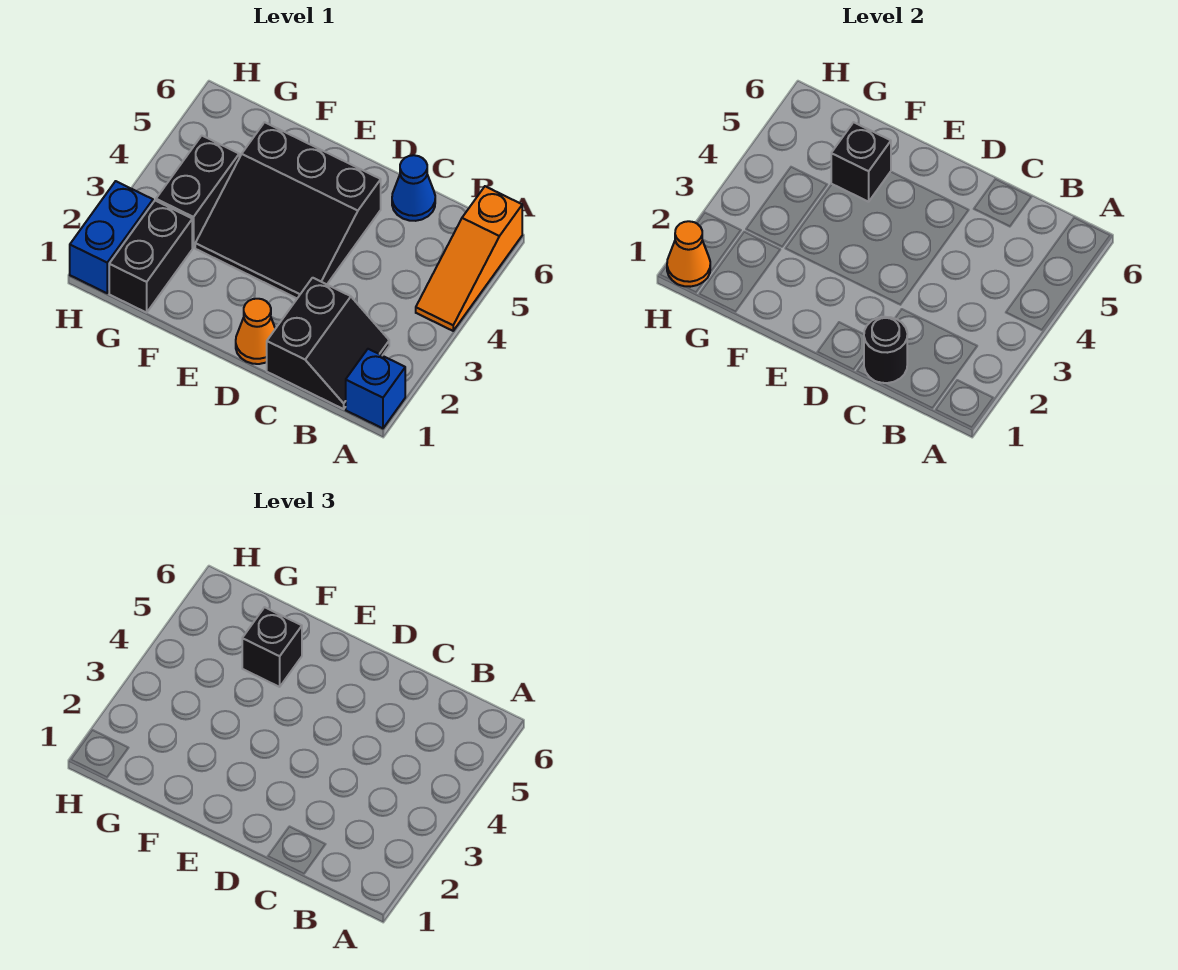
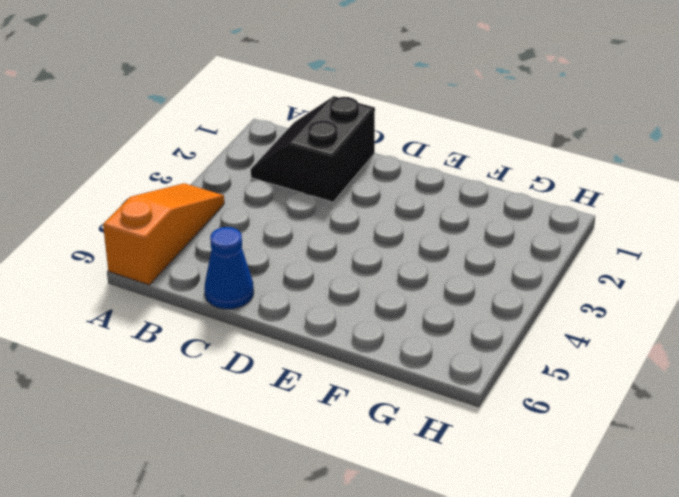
none -> blue 1x1 brick [346,349,405,428]
none -> orange 1x1 cone [236,299,275,364]
none -> black 3x3 slope [195,122,381,298]

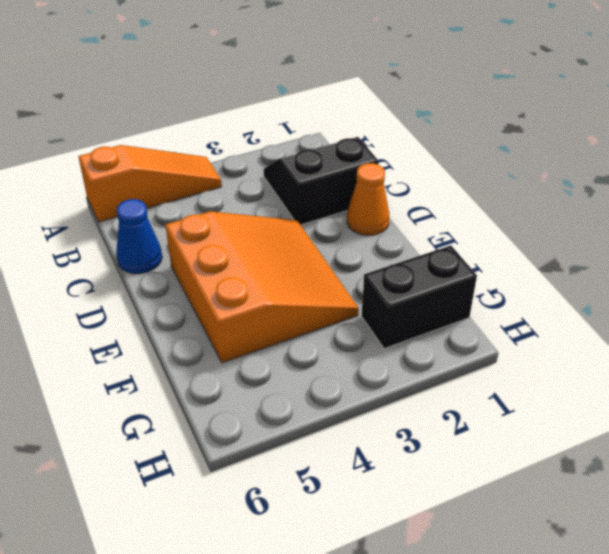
orange 3x3 slope [165,211,359,363] -> black 3x3 slope [195,122,381,298]
none -> blue 1x1 brick [346,349,405,428]
none -> black 1x2 brick [156,136,239,248]
none -> blue 1x2 brick [70,181,153,293]

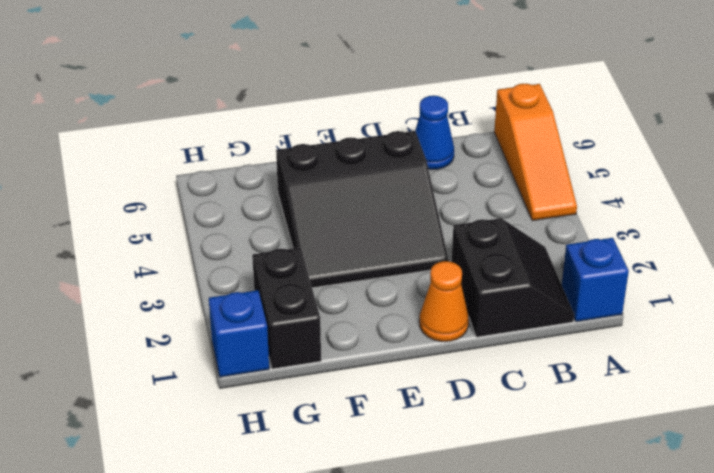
blue 1x1 brick [209,290,269,377] -> blue 1x2 brick [70,181,153,293]
none -> black 1x2 brick [156,136,239,248]
none -> black 1x1 round brick [864,317,907,383]
none -> black 1x1 brick [831,122,891,202]

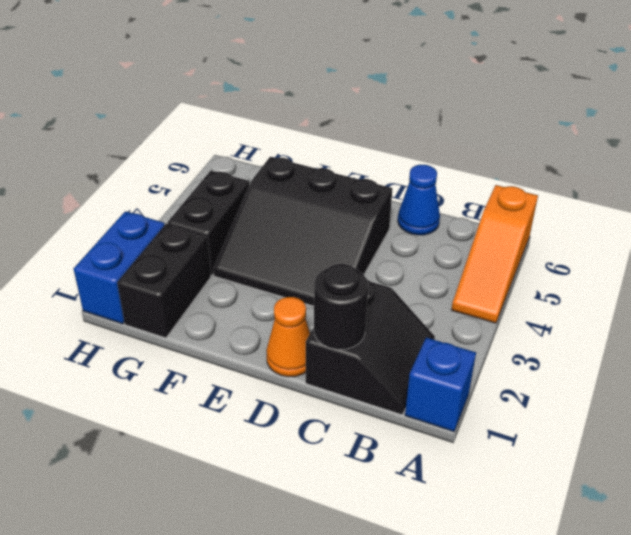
none -> black 1x1 brick [831,122,891,202]
none -> orange 1x1 cone [667,221,710,287]
none -> black 1x1 brick [242,607,302,687]

